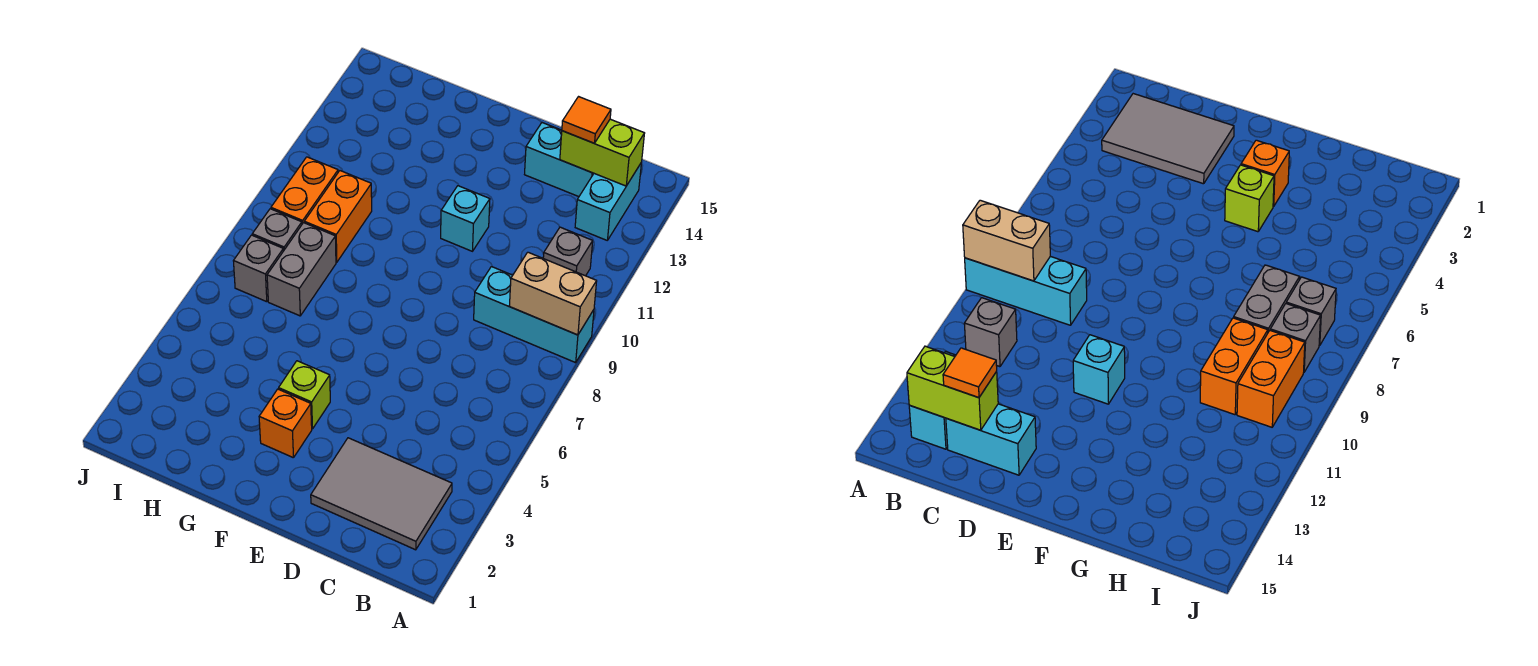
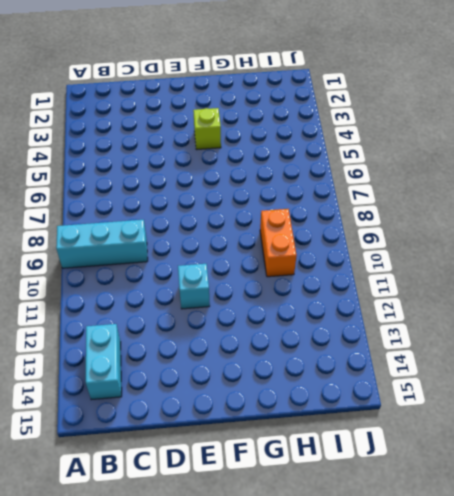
none -> grey 2x3 tile [311,438,452,550]
none -> grey 1x1 brick [543,227,593,276]
none -> cyan 1x2 brick [525,123,594,197]

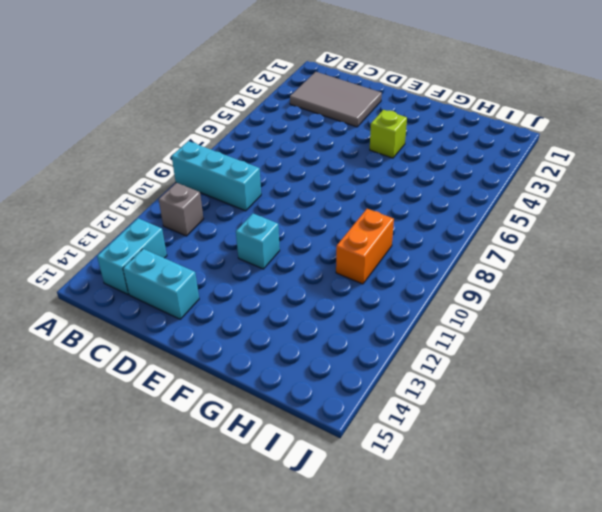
none -> orange 1x1 brick [259,389,312,458]
none -> grey 1x2 brick [267,223,336,316]
none -> grey 1x1 brick [234,235,283,302]

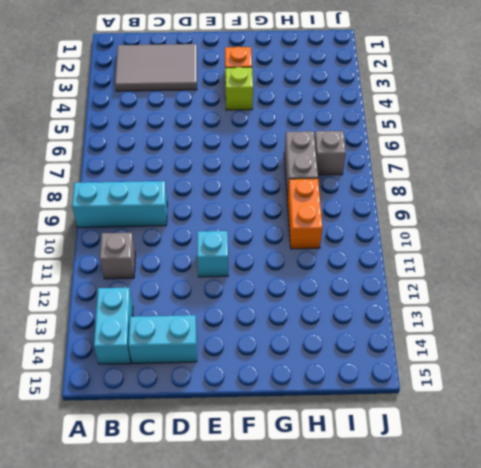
none -> grey 1x1 brick [252,209,302,251]
none -> orange 1x2 brick [271,157,338,224]
none -> tan 1x2 brick [509,252,597,335]

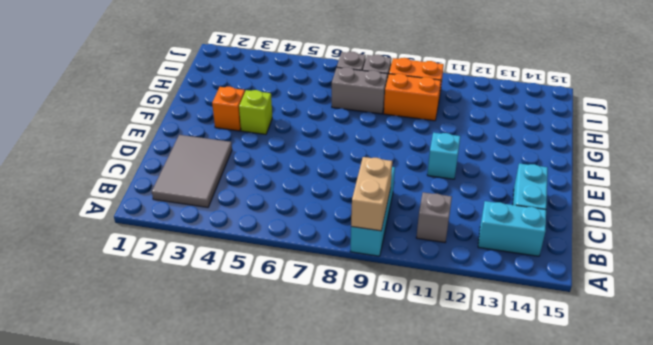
none -> lime 1x2 brick [560,119,645,186]
none -> orange 1x1 tile [562,97,611,143]

